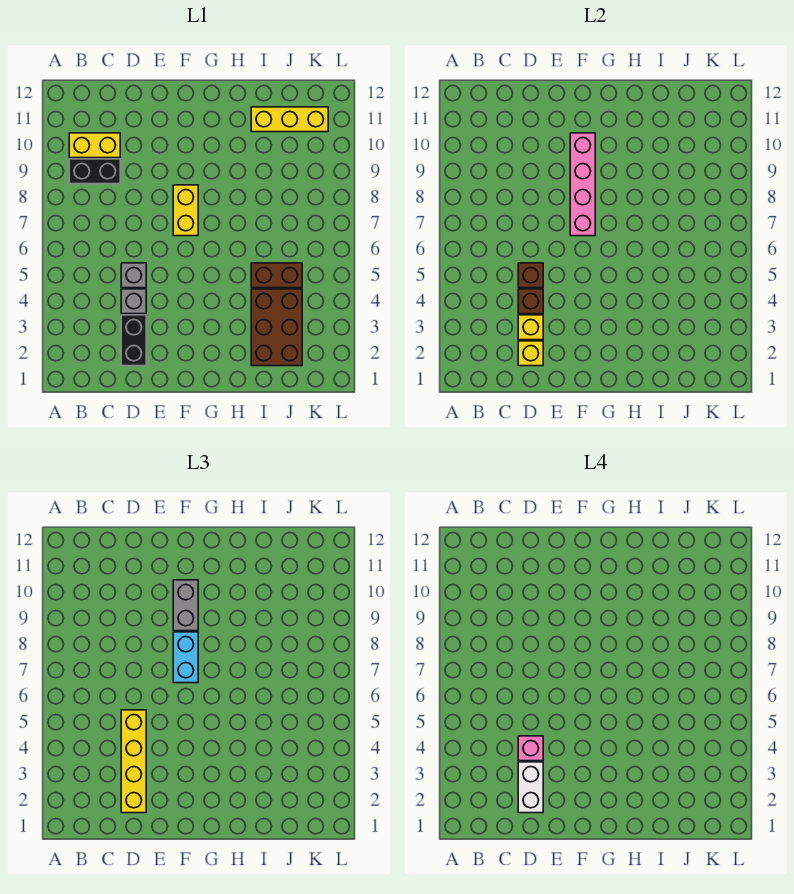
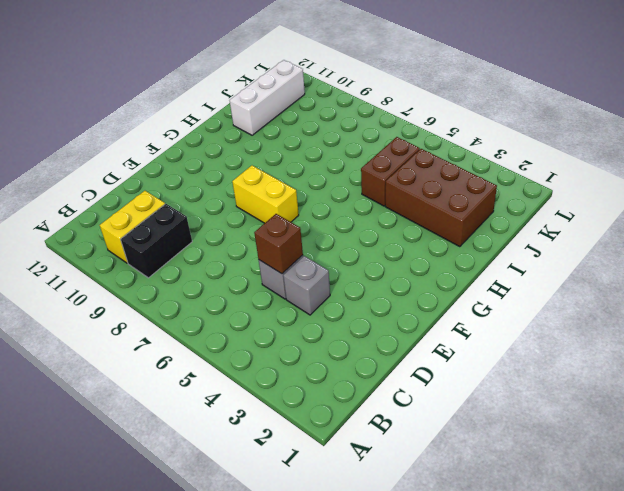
white 1x3 brick [229,60,305,135] -> yellow 1x3 brick [251,107,328,132]
none -> black 1x2 brick [121,315,146,366]
none -> yellow 1x1 brick [518,341,543,366]
none -> yellow 1x1 brick [518,315,543,340]

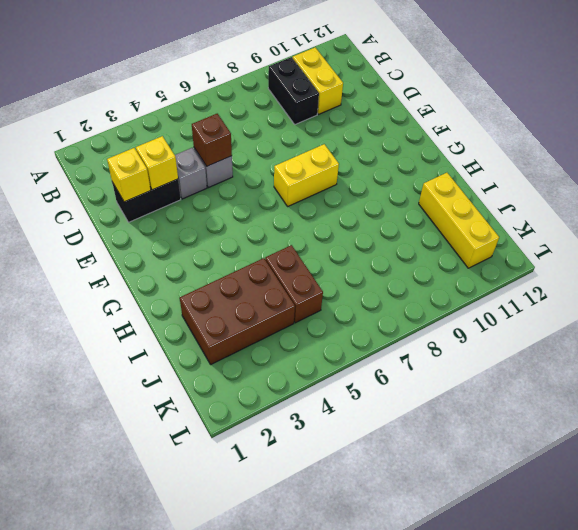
none -> brown 1x1 brick [518,289,543,314]
none -> pink 1x4 brick [570,133,595,236]
none -> yellow 1x4 brick [121,710,146,813]

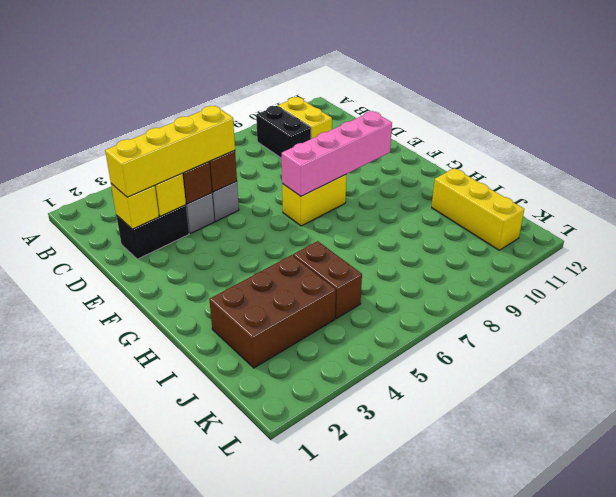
none -> cyan 1x2 brick [173,632,198,683]
none -> grey 1x2 brick [173,580,198,631]
none -> white 1x2 brick [518,762,543,813]

